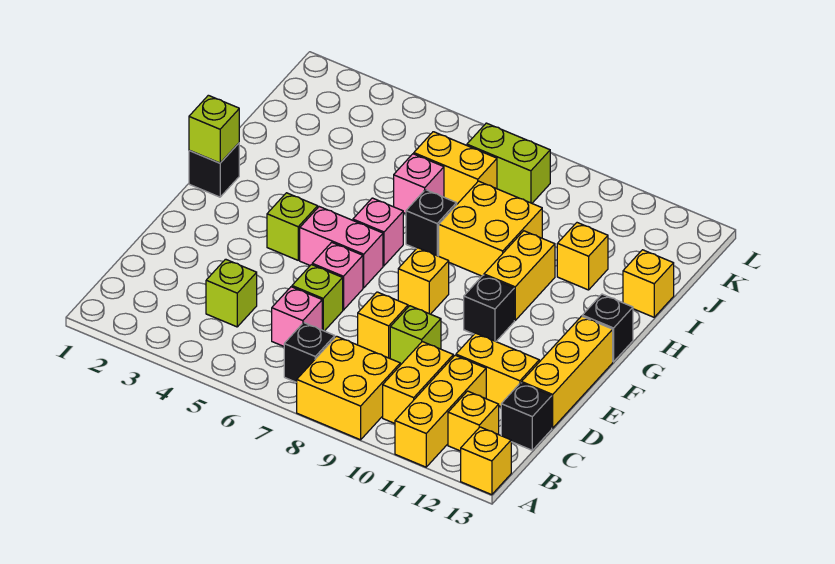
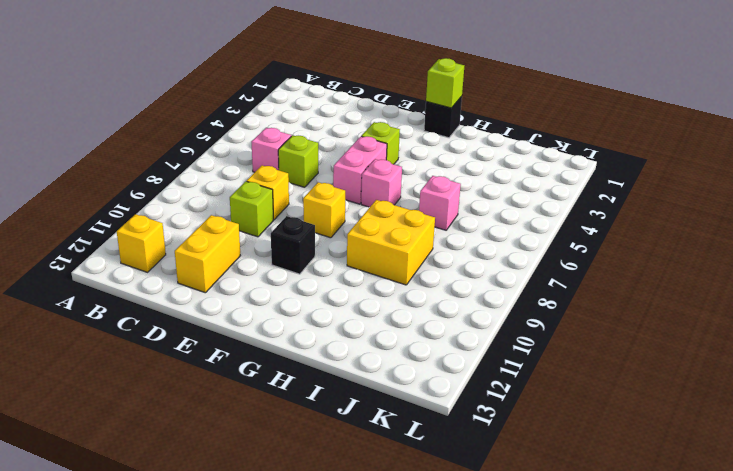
none -> yellow 2x2 brick [297,336,400,440]
none -> yellow 1x3 brick [395,355,486,467]
none -> yellow 1x1 brick [461,427,511,495]
none -> black 1x1 brick [284,323,335,382]

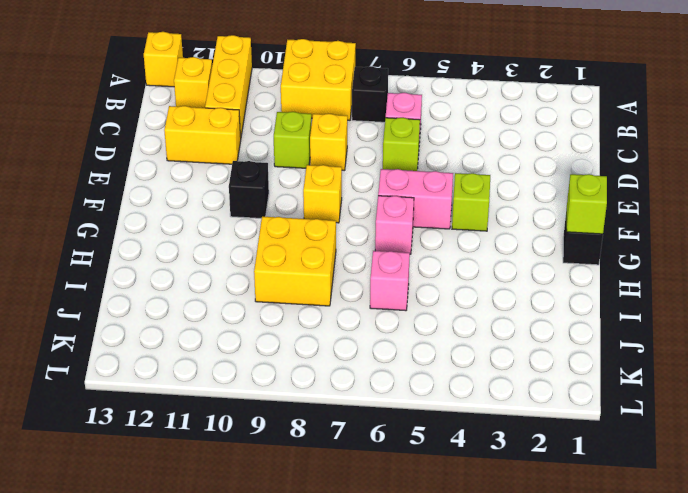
none -> yellow 1x2 brick [383,342,453,423]
none -> lime 1x1 brick [206,259,257,327]
none -> black 1x1 brick [501,383,552,450]
none -> yellow 1x3 brick [522,316,613,428]

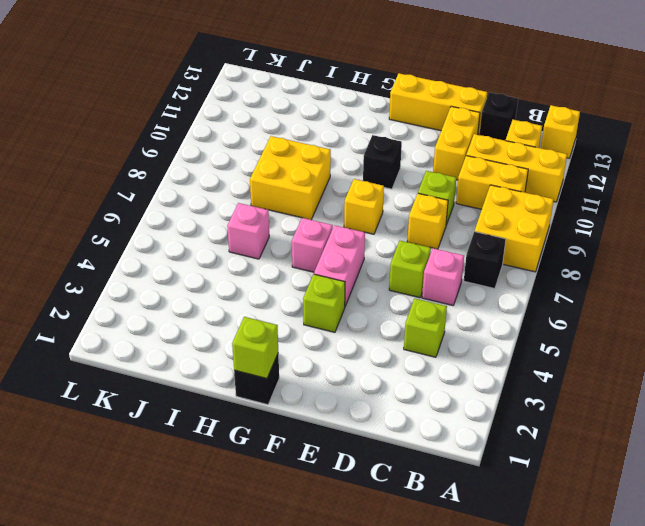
none -> pink 1x1 brick [312,242,363,310]
none -> yellow 1x2 brick [484,231,555,320]
none -> black 1x1 brick [582,294,633,362]
none -> black 1x1 brick [406,190,457,256]

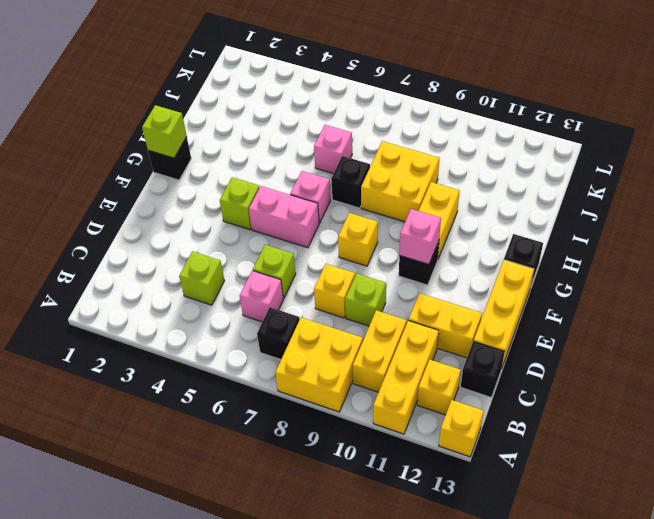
pink 1x1 brick [399,209,441,264] -> pink 1x1 brick moved to [312,242,363,310]
none -> yellow 1x1 brick [557,223,608,290]
none -> yellow 1x1 brick [623,250,674,317]
none -> yellow 1x2 brick [414,132,497,204]
none -> lime 1x2 brick [467,123,550,203]

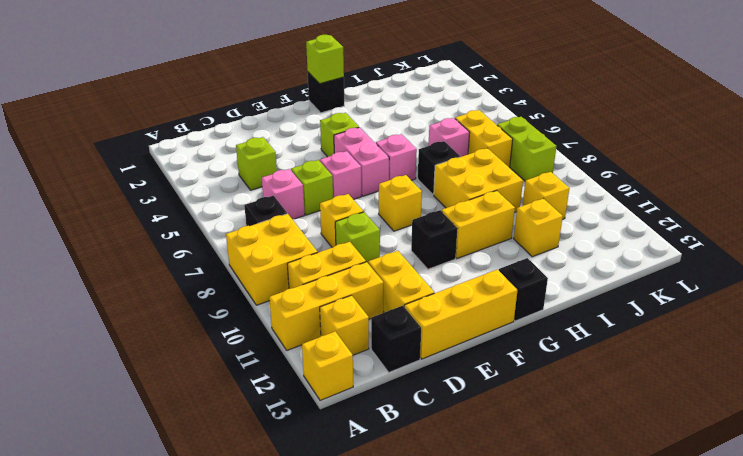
yellow 1x1 brick [522,172,569,220] -> yellow 1x1 brick moved to [623,250,674,317]

